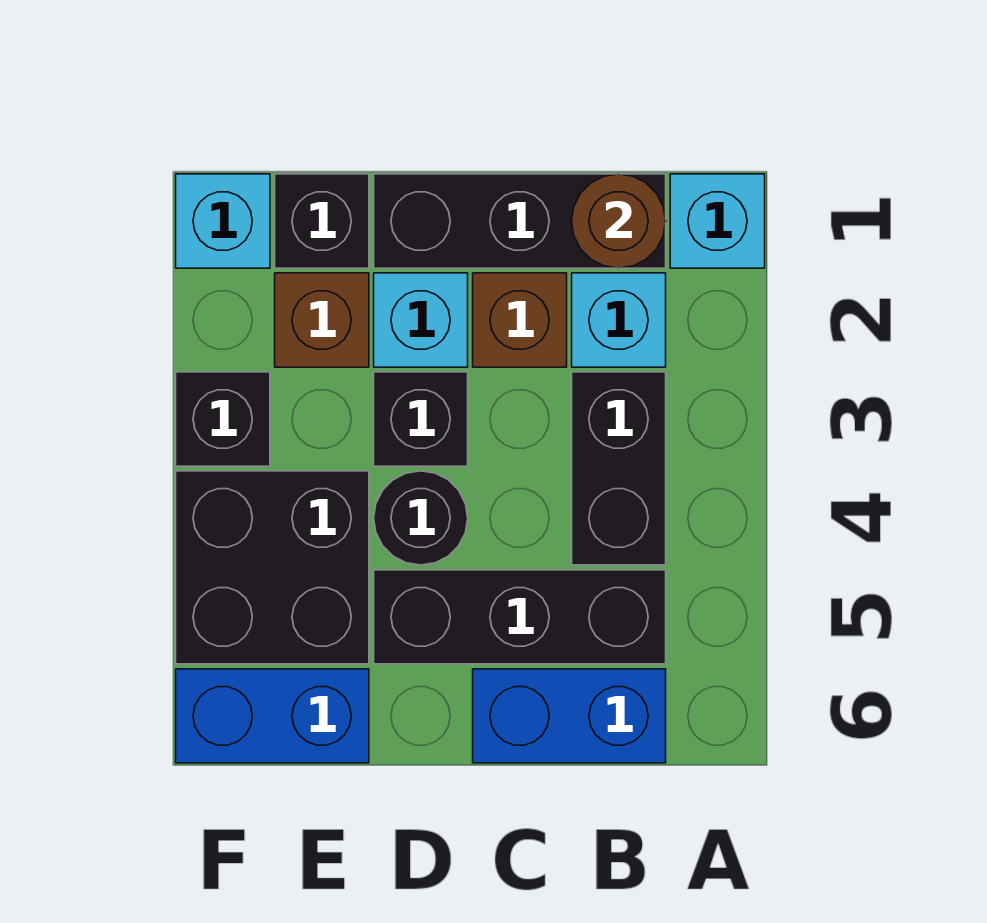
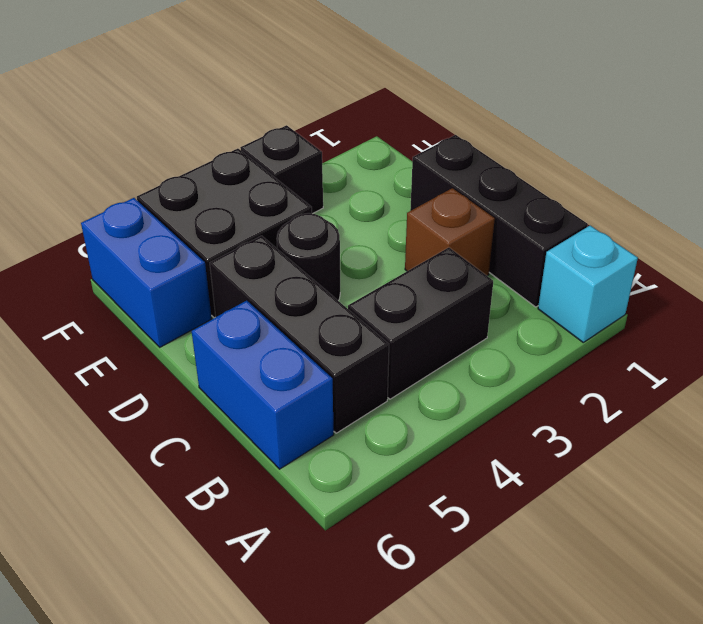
none -> cyan 1x1 brick [572,273,666,367]
none -> cyan 1x1 brick [374,273,468,367]
none -> black 1x1 brick [374,372,468,466]

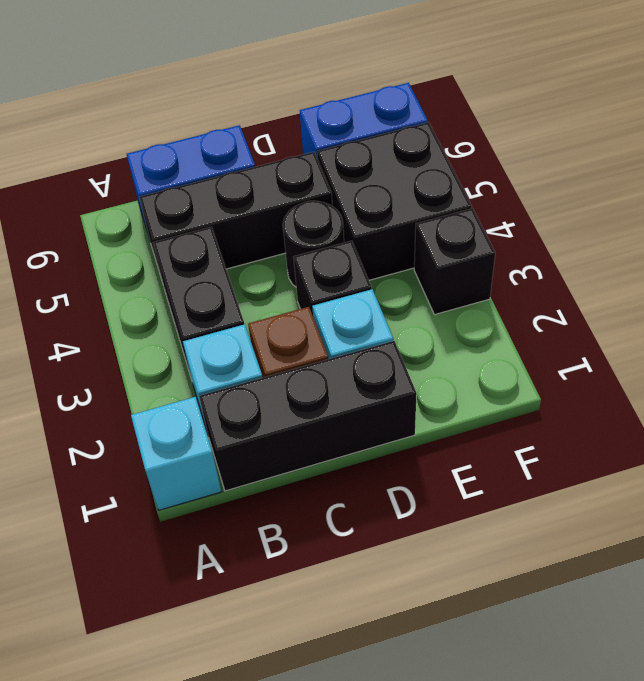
none -> black 1x1 brick [275,174,369,268]
none -> brown 1x1 brick [275,273,369,367]
none -> cyan 1x1 brick [176,174,270,268]

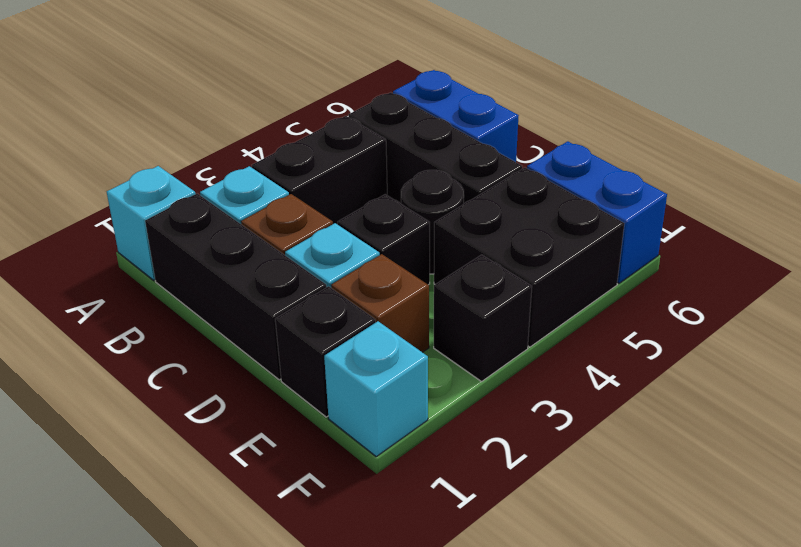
none -> brown 1x1 round brick [572,174,666,268]

